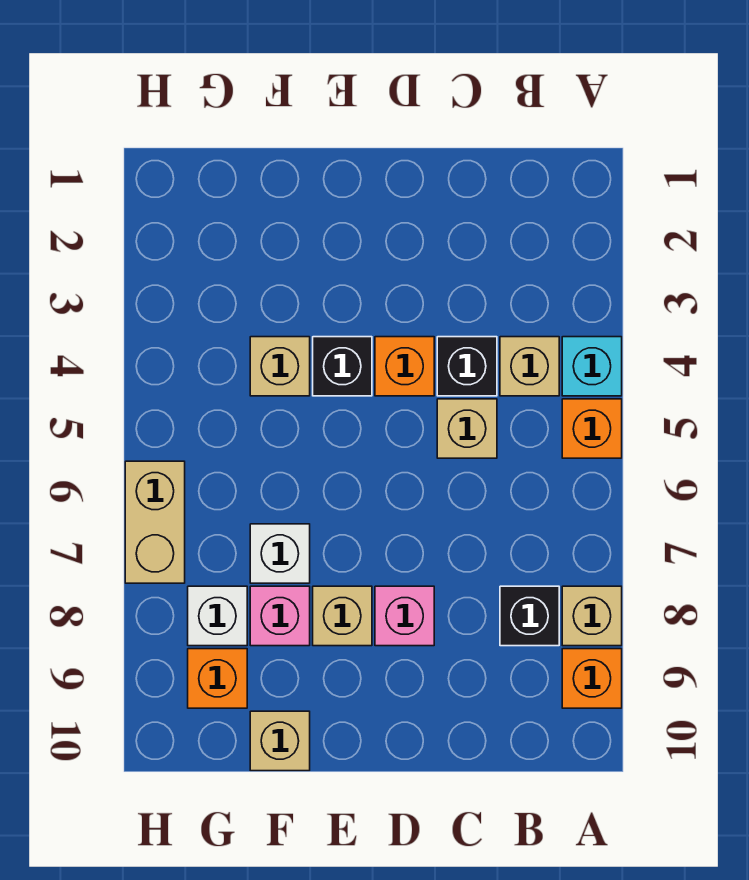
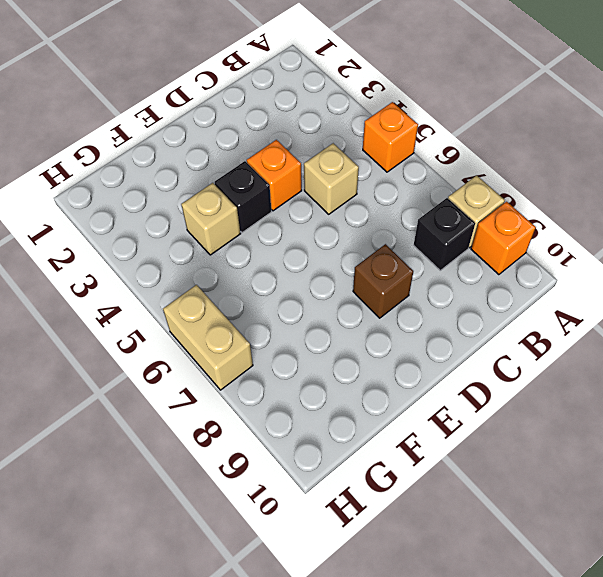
brown 1x1 brick [353,244,413,318] -> pink 1x1 brick [375,586,434,646]
none -> cyan 1x1 brick [562,337,622,396]
none -> tan 1x1 brick [500,337,559,396]
none -> black 1x1 brick [437,337,497,396]

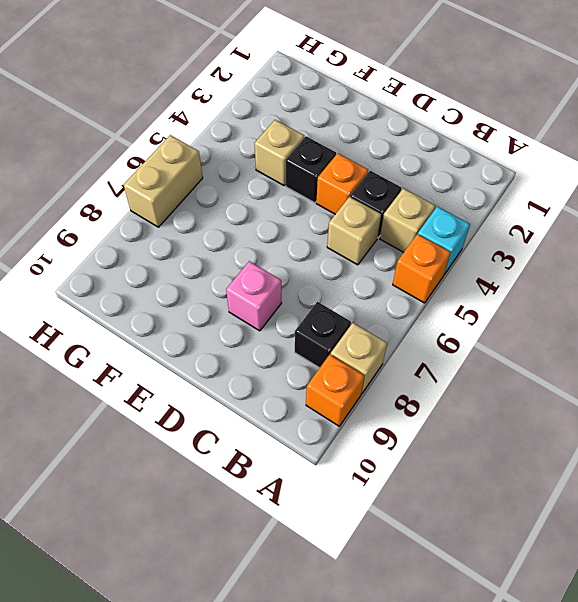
none -> tan 1x1 brick [313,586,372,646]
none -> white 1x1 brick [250,524,310,583]
none -> pink 1x1 brick [250,586,310,646]

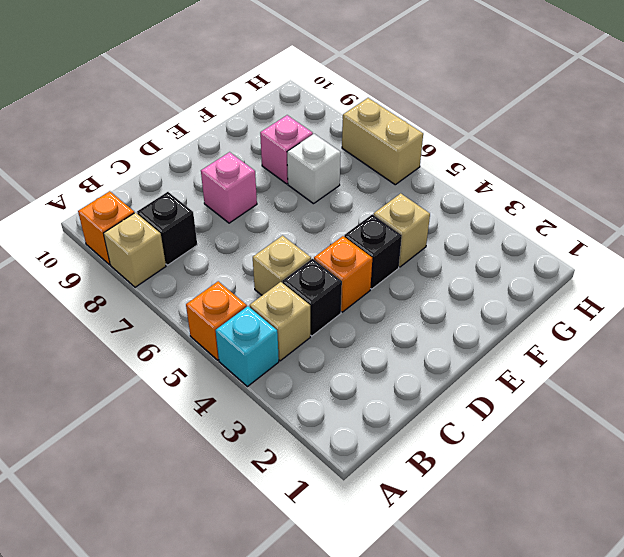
none -> tan 1x1 brick [313,586,372,646]
none -> tan 1x1 brick [250,711,310,771]
none -> white 1x1 brick [188,586,247,646]

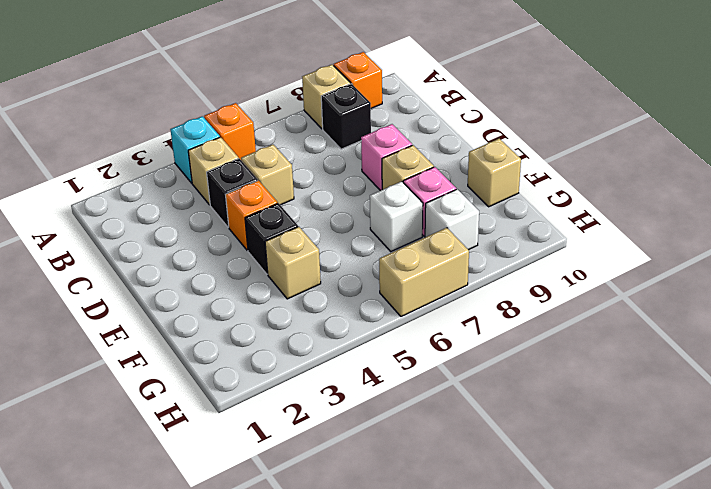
none -> orange 1x1 brick [188,649,247,708]

